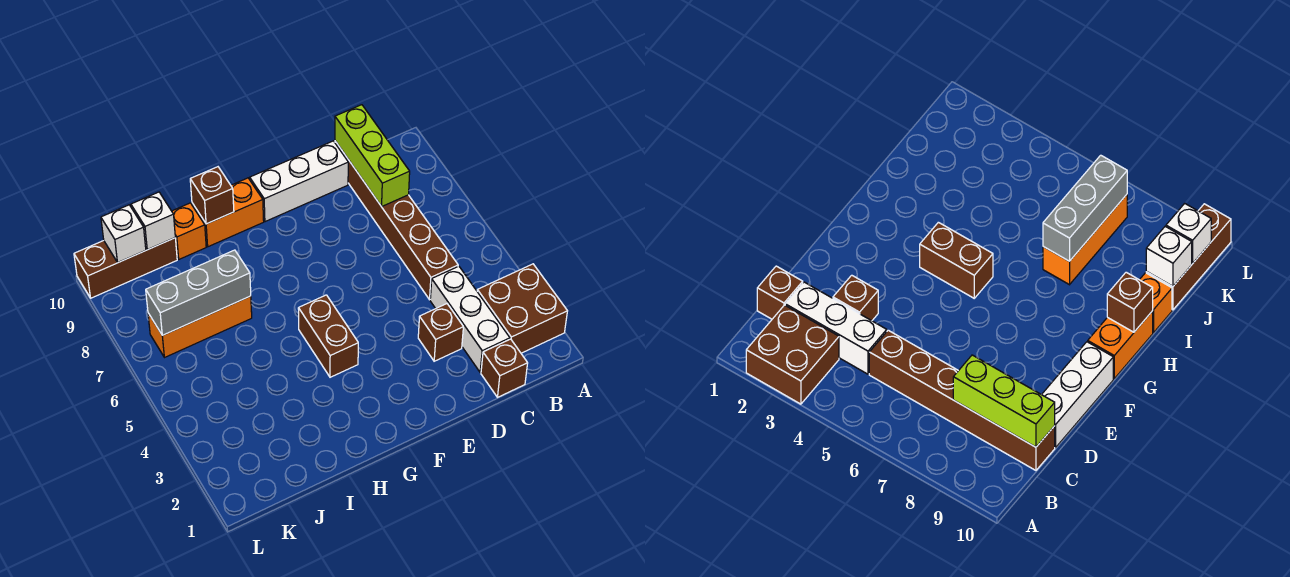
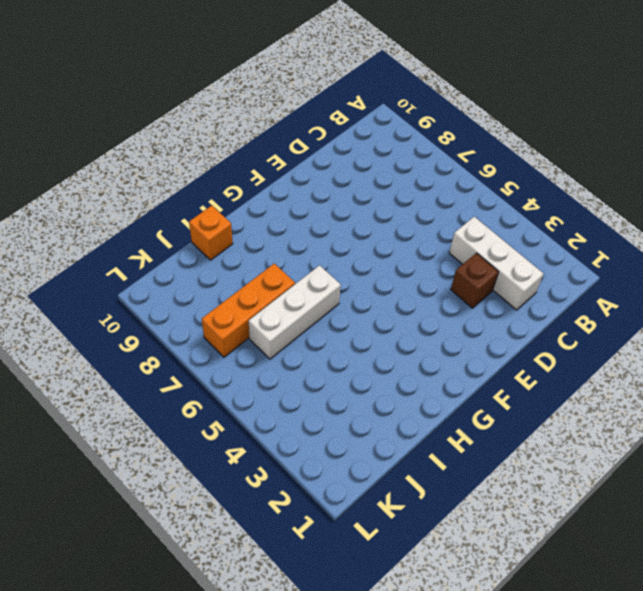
white 1x3 brick [249,265,341,359] -> white 1x3 brick moved to [250,141,348,222]
none -> brown 2x2 brick [477,264,567,353]
none -> brown 1x1 brick [481,339,528,397]
none -> brown 1x6 brick [335,141,458,300]

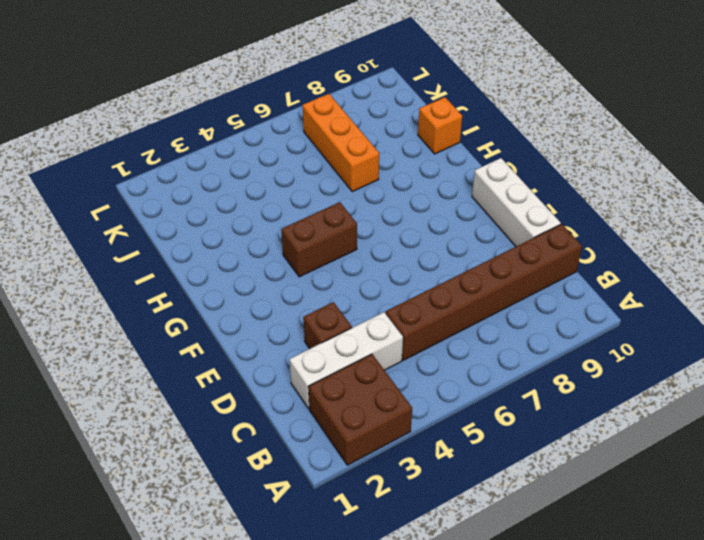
none -> brown 1x1 brick [481,339,528,397]
none -> orange 1x2 brick [192,178,264,247]
none -> brown 1x3 brick [74,238,177,298]

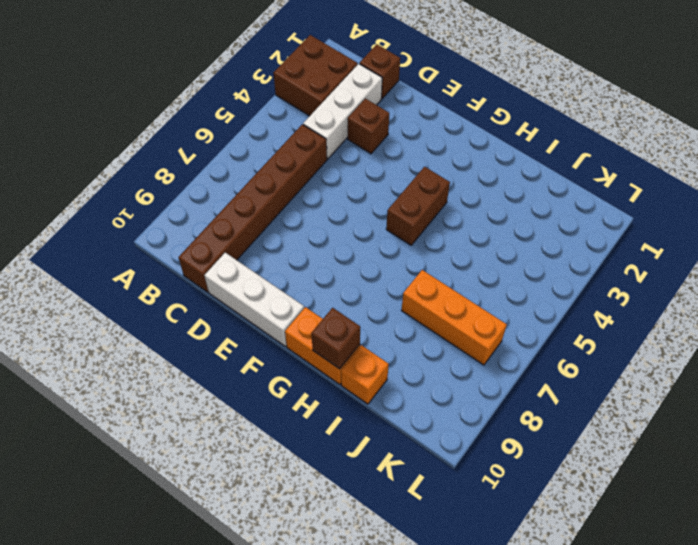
none -> brown 1x3 brick [74,238,177,298]
none -> lime 1x3 brick [335,105,410,206]
none -> grey 1x3 brick [146,250,251,335]

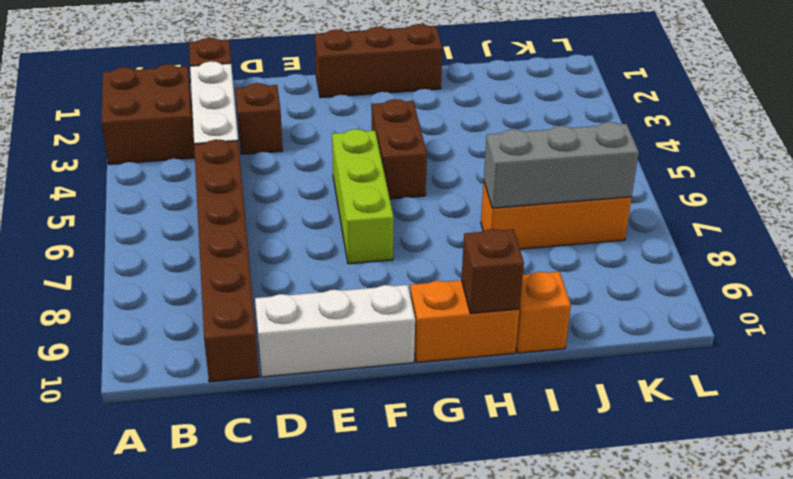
brown 1x3 brick [315,24,442,98] -> brown 1x3 brick moved to [74,238,177,298]
lime 1x3 brick [332,129,394,264] -> lime 1x3 brick moved to [335,105,410,206]
none -> white 1x1 brick [131,192,175,250]
none -> white 1x1 brick [101,205,146,262]

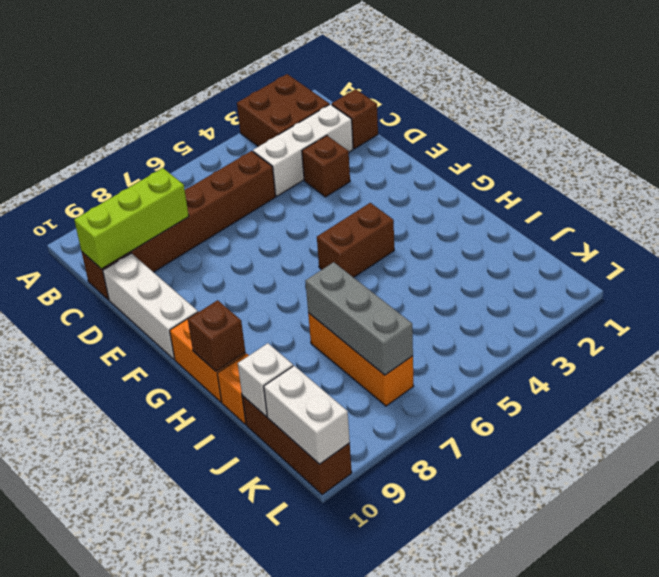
white 1x2 brick [264,366,350,464] -> white 1x1 brick [101,205,146,262]

